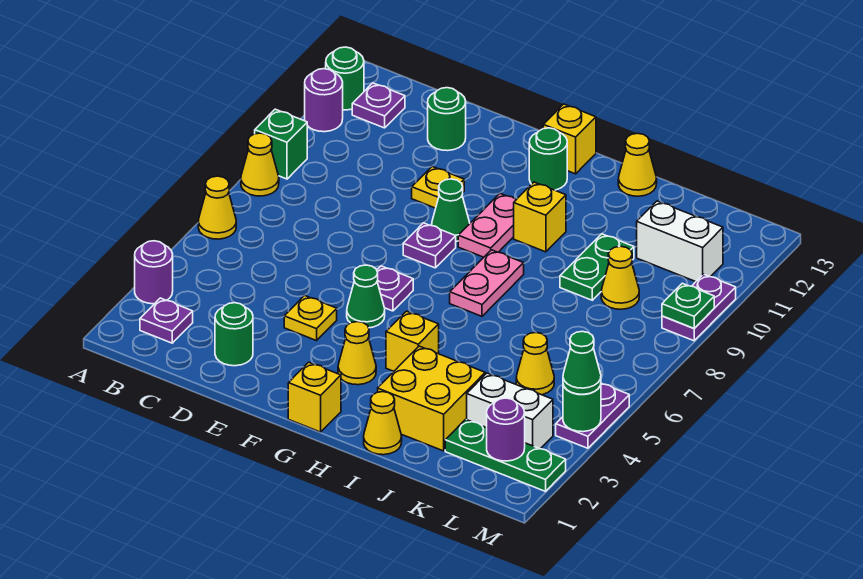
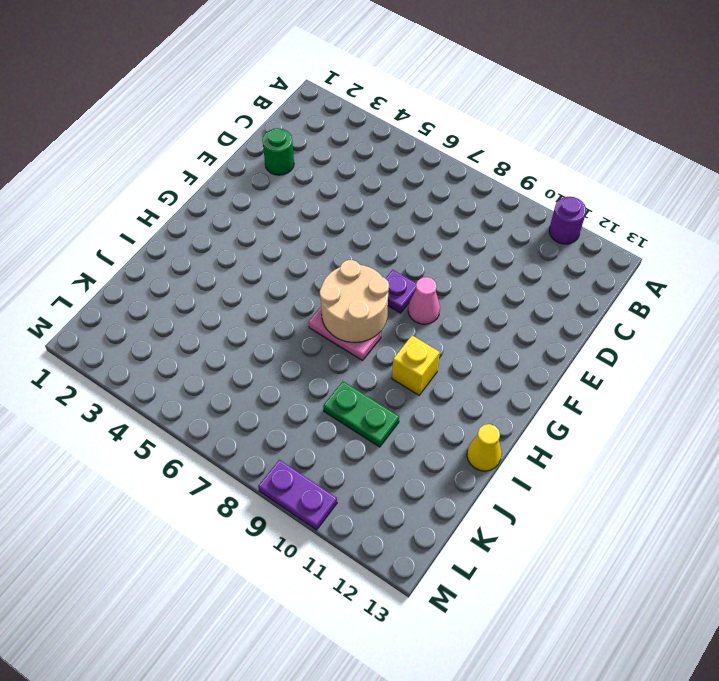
pink 1x1 cone [408,277,440,324] -> green 1x1 cone [432,179,470,241]
tan 2x2 round brick [320,260,389,343] -> none
none -> purple 1x1 round brick [135,241,173,304]
none -> yellow 1x1 cone [198,176,236,239]
none -> yellow 1x1 cone [241,133,279,196]
none -> green 1x1 brick [255,109,307,179]

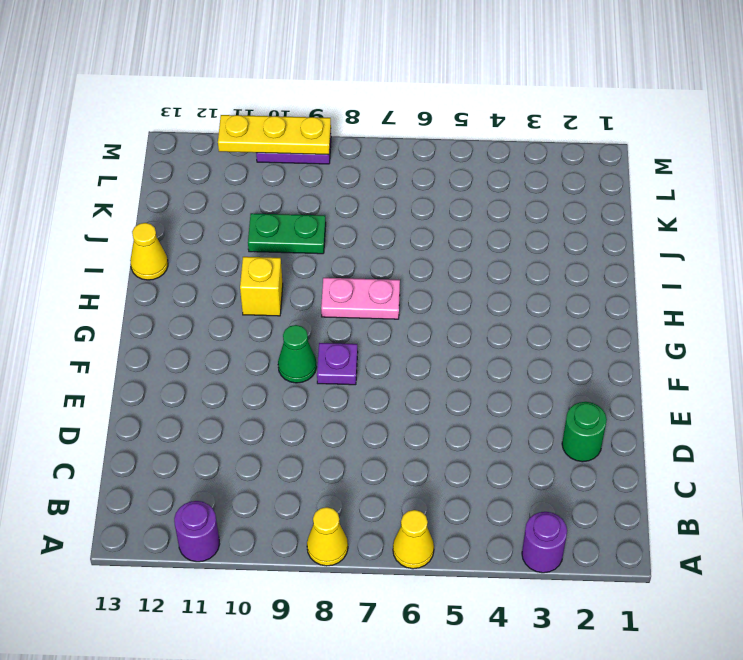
yellow 1x3 plate [218,115,331,155] -> green 1x1 plate [662,283,714,328]
none -> green 1x1 brick [255,109,307,179]
none -> green 1x1 round brick [326,47,364,110]
none -> purple 1x1 plate [140,298,193,343]
none -> purple 1x1 plate [352,83,405,128]

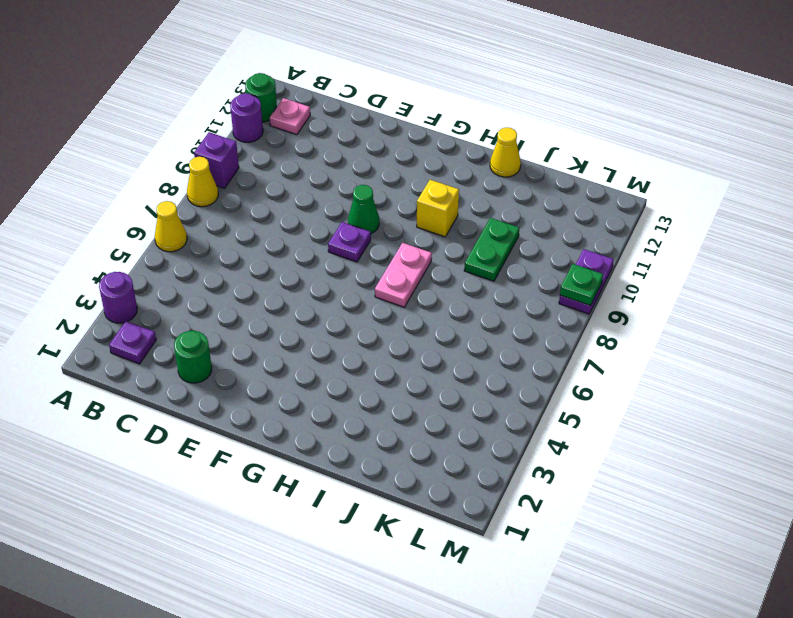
purple 1x1 brick [194,132,239,188] -> green 1x1 brick [255,109,307,179]
pink 1x1 plate [270,98,310,135] -> purple 1x1 plate [352,83,405,128]
none -> green 1x1 round brick [428,88,466,151]
none -> yellow 1x1 plate [284,295,337,341]
none -> yellow 1x1 plate [412,167,464,208]
none -> green 1x1 cone [347,265,385,328]

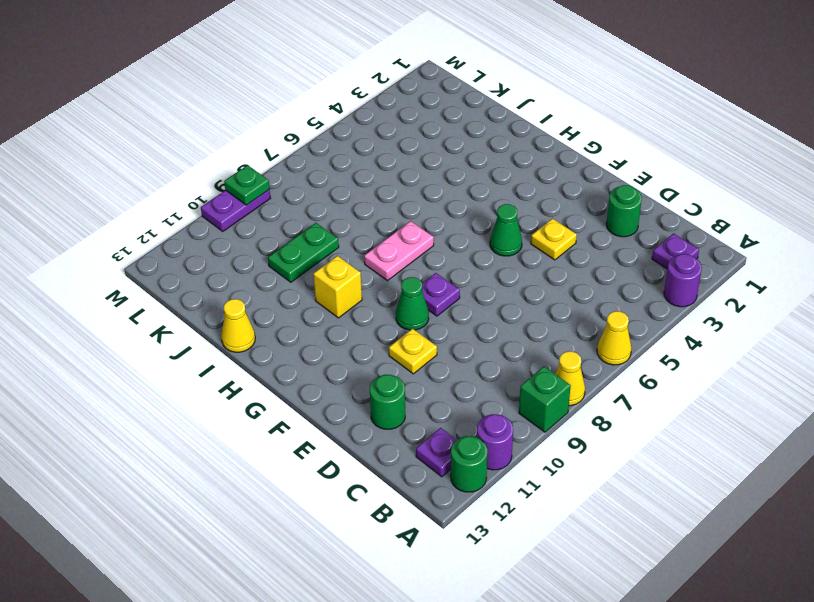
none -> purple 1x1 plate [377,266,413,311]
none -> yellow 1x1 brick [288,362,341,432]
none -> yellow 1x1 cone [338,322,376,385]
none -> pink 1x2 plate [458,194,516,257]

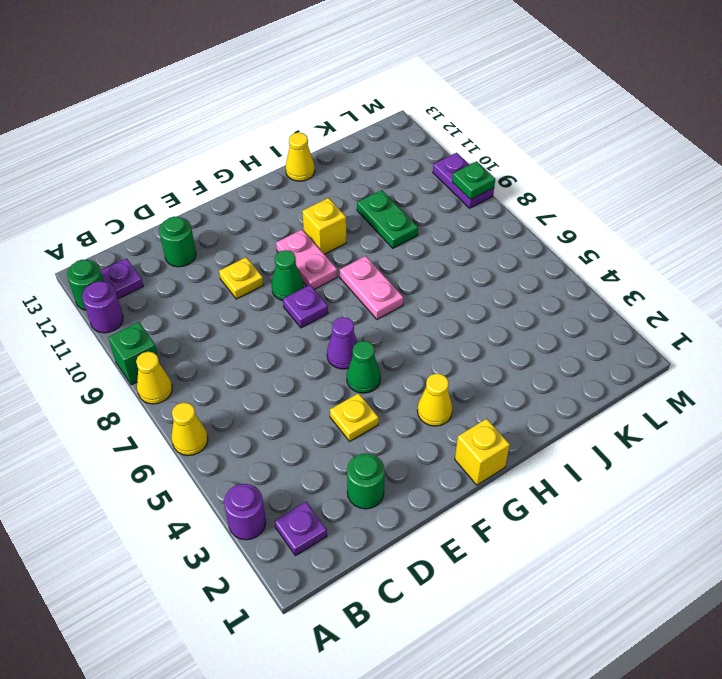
purple 1x1 cone [327,317,357,369] -> purple 1x1 plate [377,266,413,311]
none -> green 1x1 round brick [529,128,567,190]
none -> yellow 1x1 brick [543,104,596,174]
none -> yellow 1x1 brick [386,311,439,371]
none -> yellow 1x1 cone [364,392,402,455]

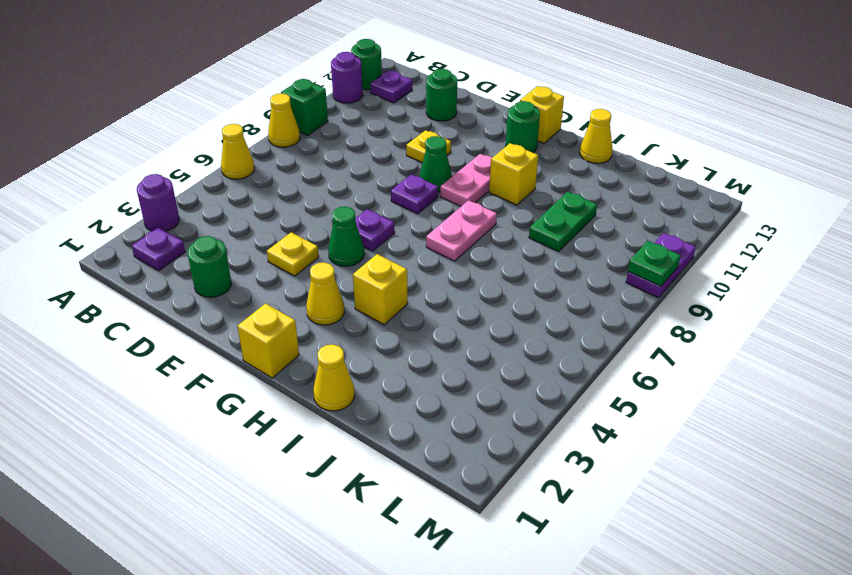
none -> yellow 2x2 brick [378,346,485,451]
none -> green 1x3 plate [445,419,566,491]
none -> white 1x2 brick [467,373,553,449]
none -> yellow 1x1 cone [516,333,554,395]

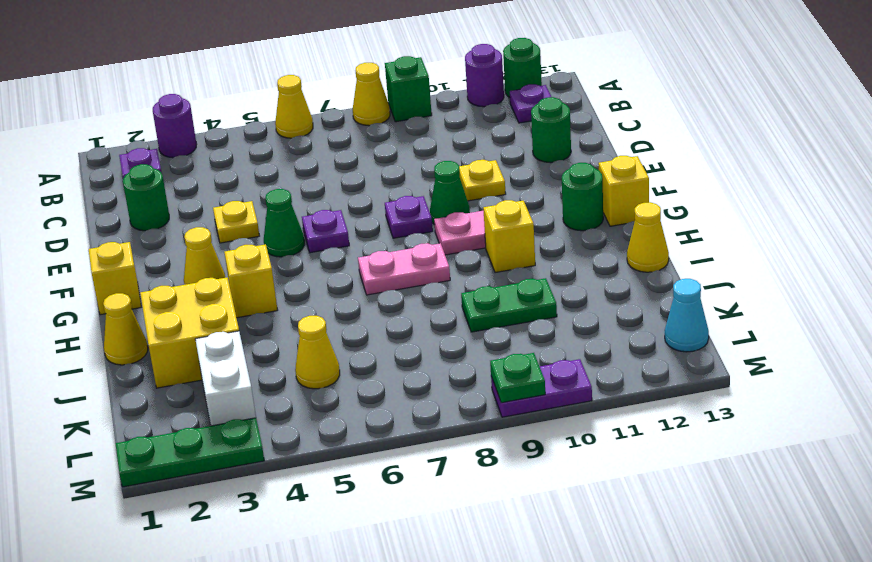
cyan 1x1 cone [665,279,709,352] -> none
green 1x3 plate [116,418,264,487] -> green 1x3 plate turned to [445,419,566,491]
none -> yellow 1x1 cone [601,246,639,309]
none -> white 1x2 brick [637,201,723,282]
none -> purple 1x2 plate [556,383,629,448]
none -> purple 1x1 round brick [487,398,525,461]

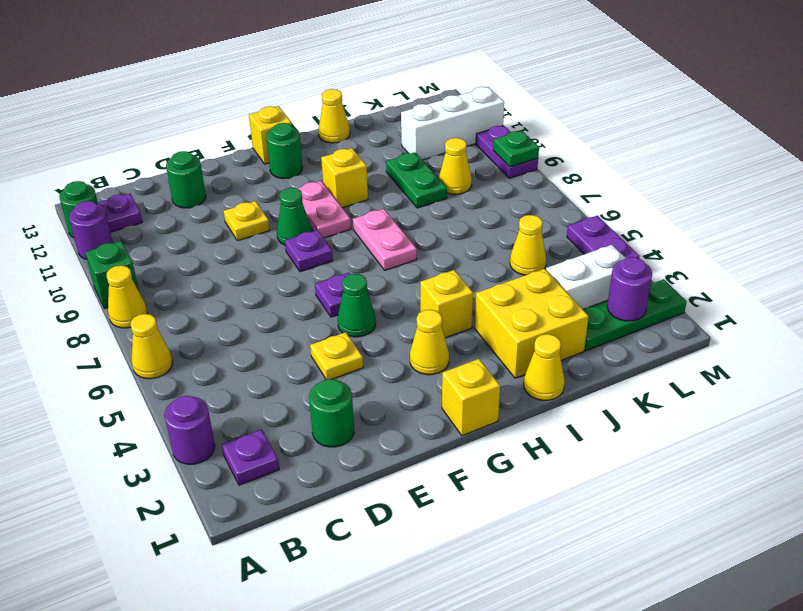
white 1x3 brick [401,87,504,160] -> white 1x2 brick [637,201,723,282]
none -> green 1x1 round brick [563,385,601,432]
none -> green 1x1 cone [563,331,601,394]

